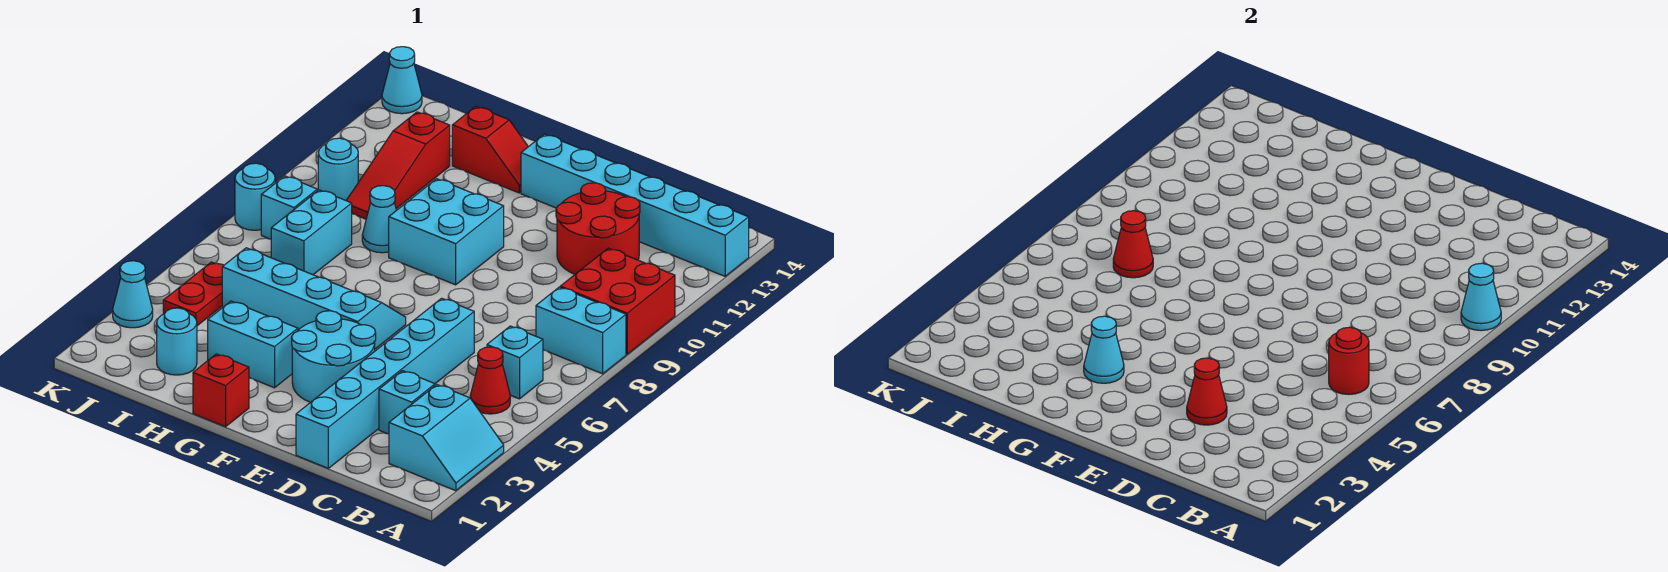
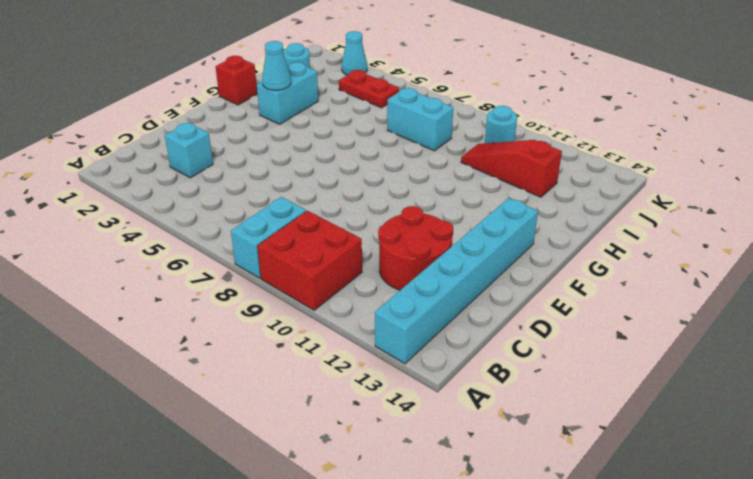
none -> cyan 2x2 slope [389,385,504,491]
none -> red 1x1 cone [470,347,510,414]
none -> cyan 1x1 brick [487,326,543,399]
none -> cyan 1x6 brick [296,298,474,468]

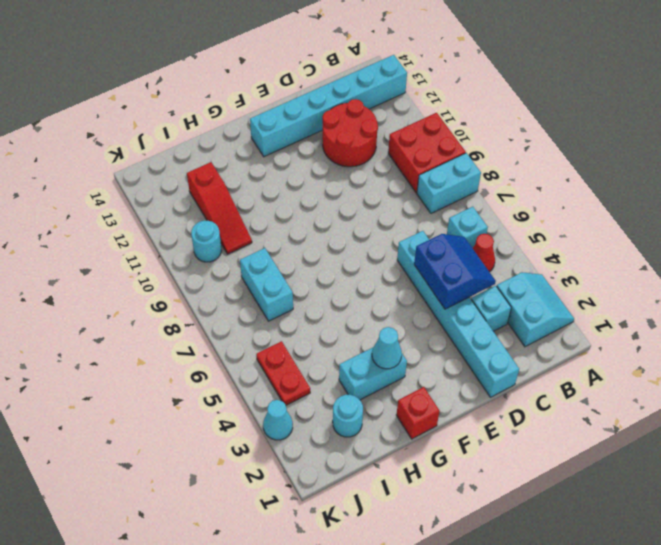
blue 2x2 slope [414,234,496,309] -> none
none -> cyan 2x2 round brick [292,311,376,402]
none -> cyan 2x4 slope [222,248,406,349]
none -> cyan 2x2 brick [389,179,504,285]
none -> red 1x2 slope [452,107,528,193]

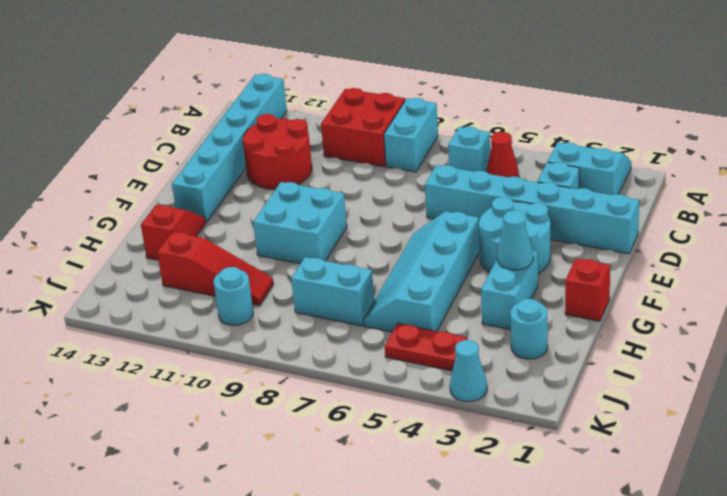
none -> cyan 1x1 cone [362,186,396,253]
none -> cyan 1x1 brick [261,176,317,239]
none -> cyan 1x1 round brick [235,163,275,230]
none -> cyan 1x1 cone [382,47,422,114]

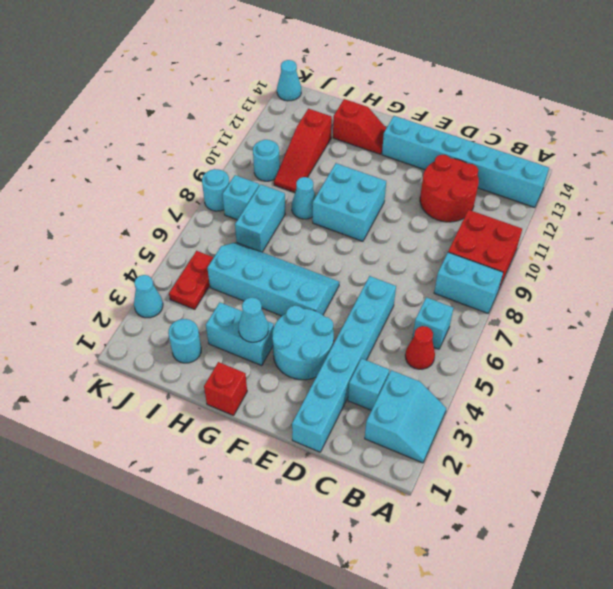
none -> cyan 1x1 cone [1461,263,1501,331]
none -> red 1x1 round brick [1329,327,1369,394]
none -> red 1x1 cone [1187,358,1227,425]
none -> red 1x1 cone [1113,211,1153,278]

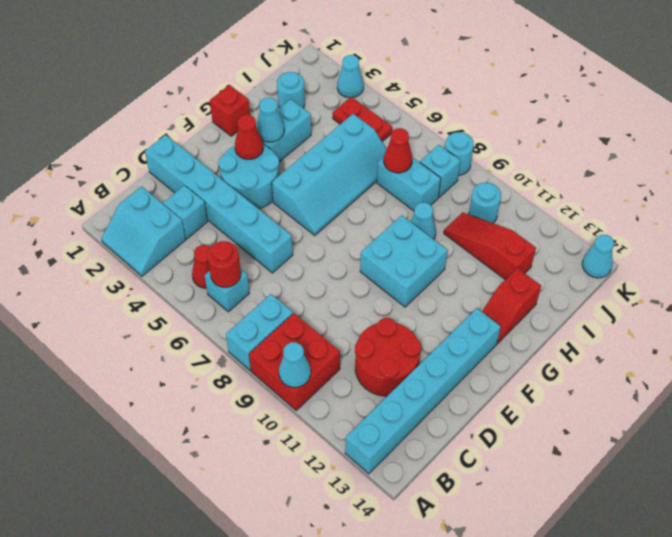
red 1x1 cone [235,115,263,159] -> red 1x1 cone moved to [1187,358,1227,425]

